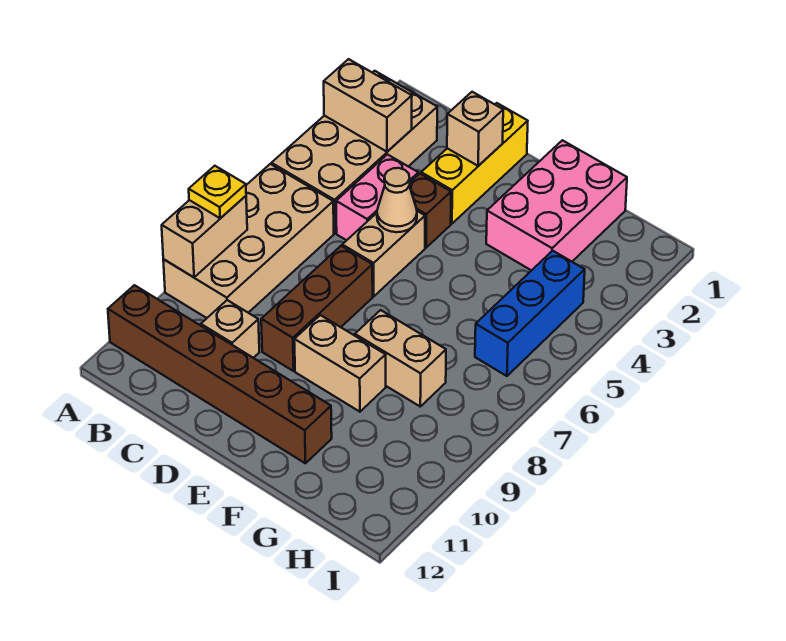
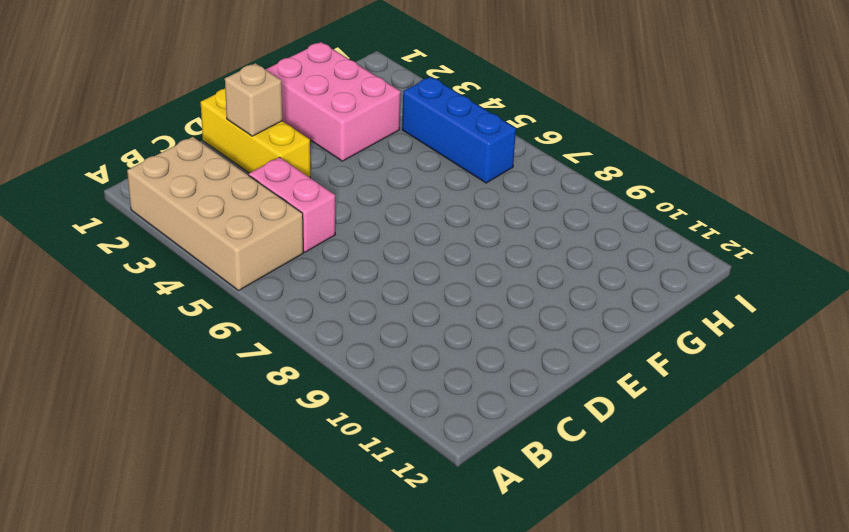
none -> tan 2x4 brick [163,164,334,318]
none -> brown 1x6 brick [108,285,332,463]
none -> tan 1x1 brick [201,300,259,358]

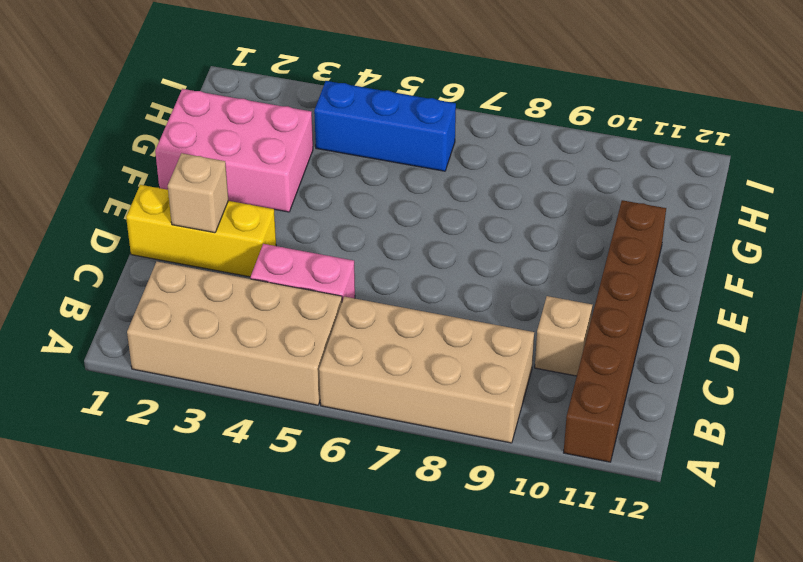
none -> brown 1x1 brick [409,174,451,248]
none -> tan 1x2 brick [342,211,425,296]
none -> brown 1x3 brick [261,246,373,371]

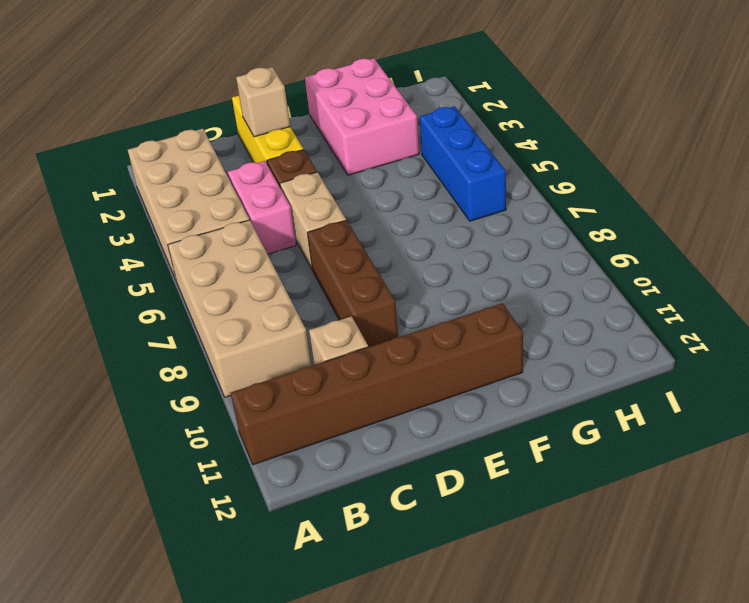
none -> tan 1x2 brick [294,315,386,412]
none -> tan 1x2 brick [355,310,446,406]
none -> tan 1x2 brick [324,59,412,152]

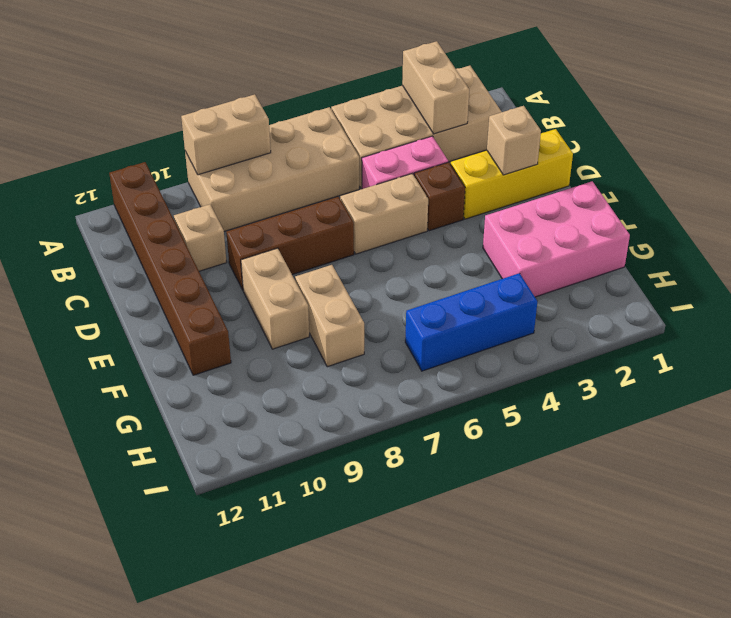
none -> tan 1x1 cone [377,168,417,232]
none -> yellow 1x1 plate [189,166,246,218]

